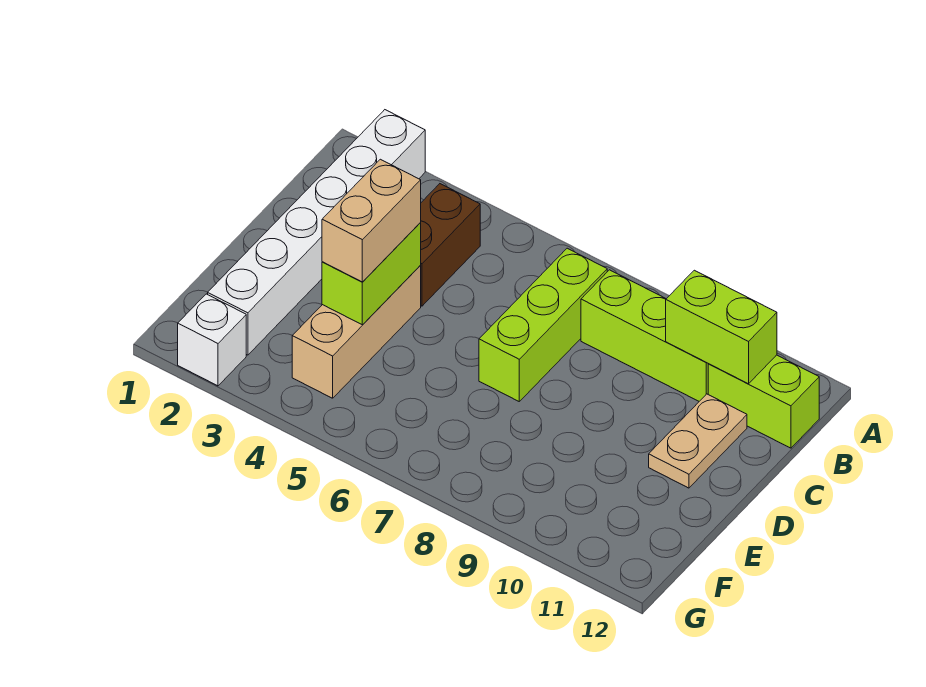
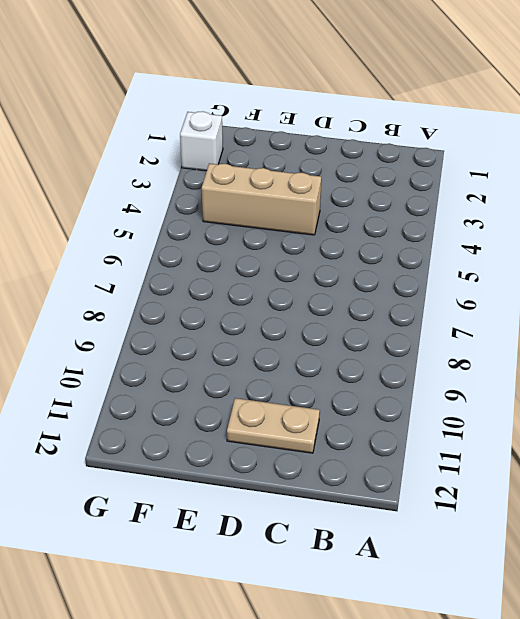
none -> white 1x6 brick [208,110,425,355]
none -> brown 1x2 brick [420,184,480,306]

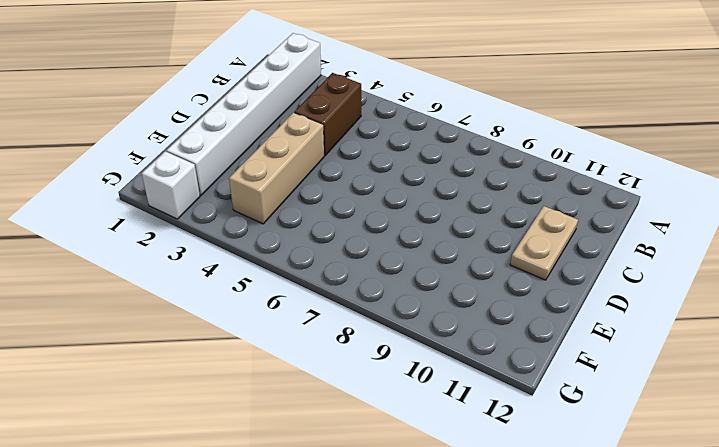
none -> lime 1x3 brick [479,248,607,401]
none -> lime 1x3 brick [581,270,708,401]

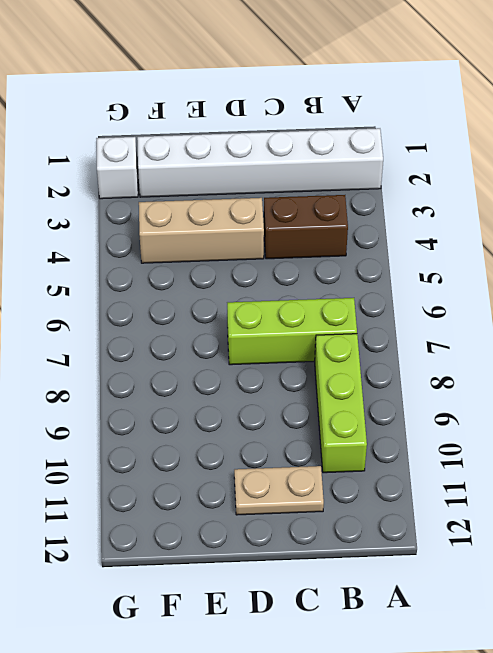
none -> lime 1x2 brick [708,355,819,448]
none -> lime 1x2 brick [666,270,777,384]

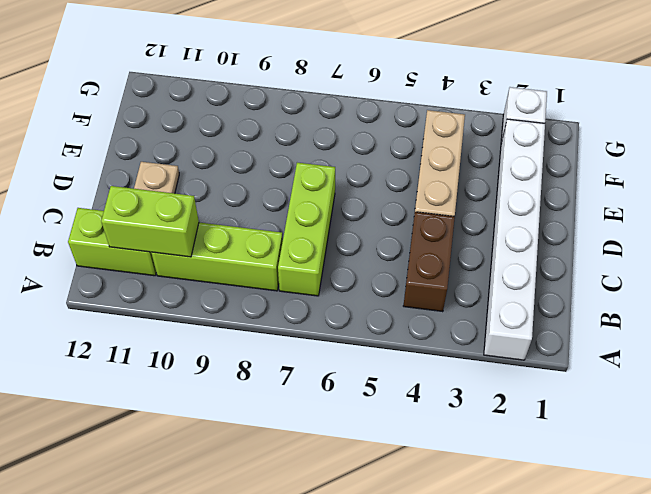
none -> lime 1x2 brick [322,223,421,325]
none -> tan 1x2 brick [322,159,421,282]

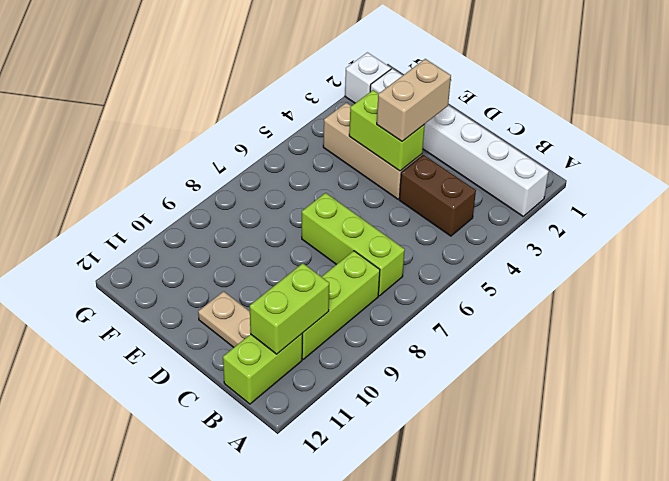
tan 1x2 brick [377,59,451,141] -> tan 1x2 brick turned to [322,159,421,282]

